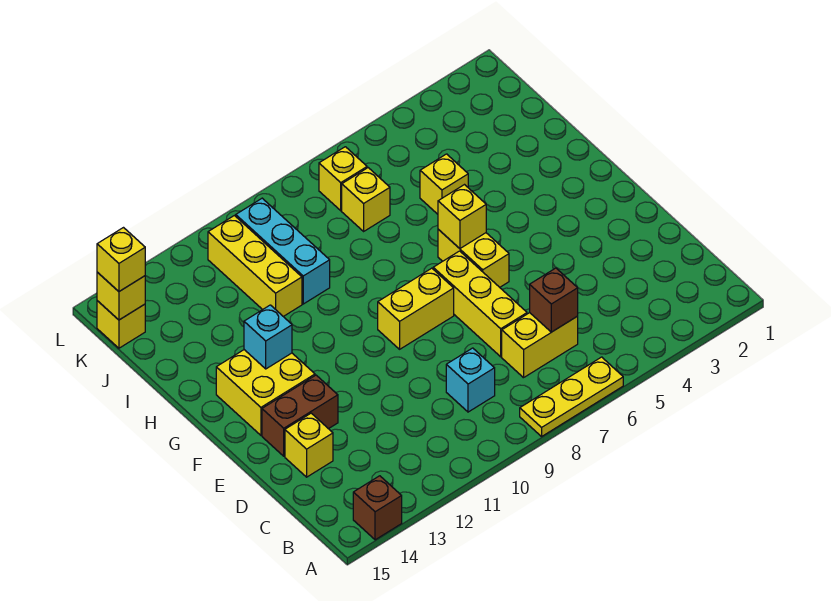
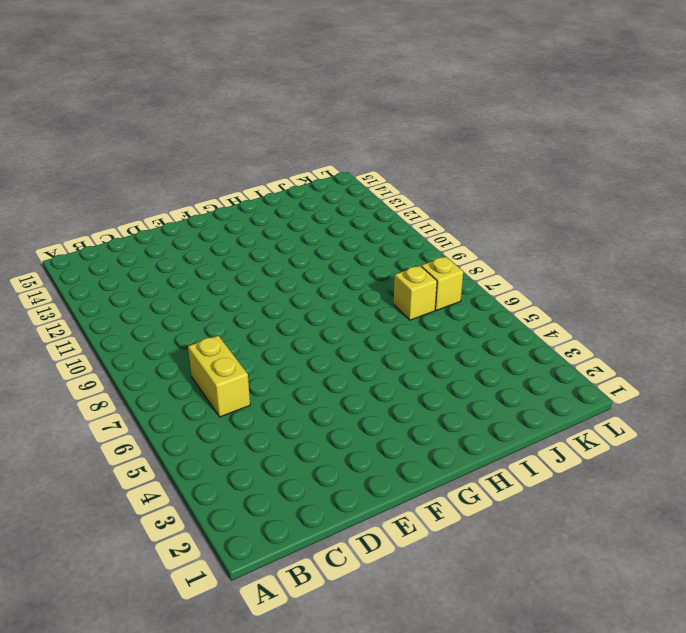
none -> yellow 1x3 plate [520,357,623,436]
none -> brown 1x1 brick [353,476,402,540]
none -> cyan 1x1 brick [446,348,495,412]

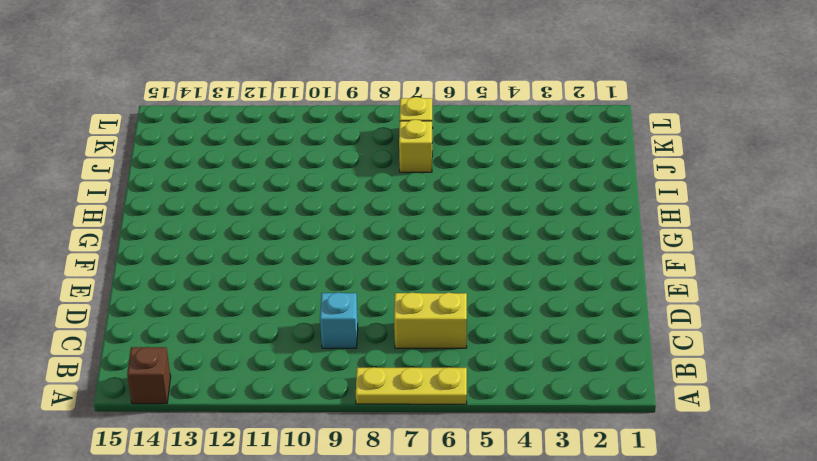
none -> yellow 1x3 brick [433,251,527,357]
none -> yellow 1x1 brick [285,413,333,477]
none -> brown 1x2 brick [262,375,338,456]

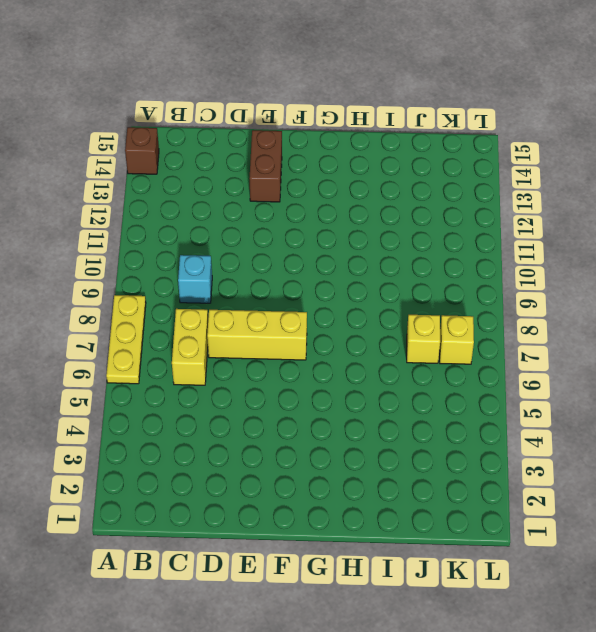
none -> yellow 1x1 brick [285,413,333,477]
none -> yellow 1x2 brick [438,230,509,287]
none -> yellow 1x2 brick [378,268,454,349]

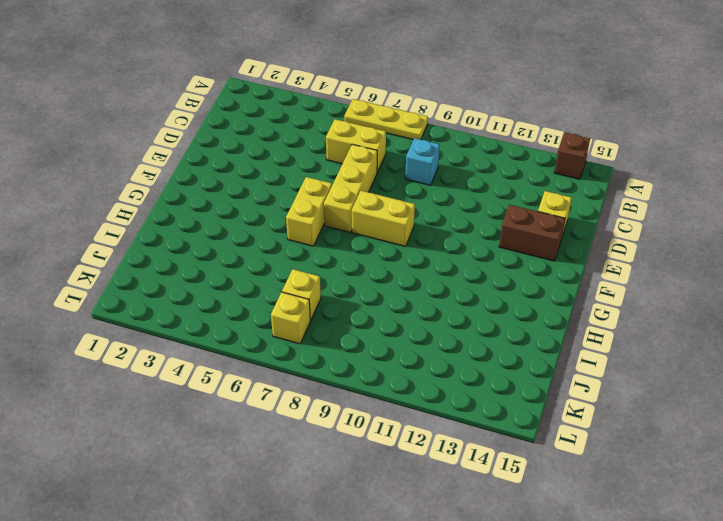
none -> yellow 2x2 brick [216,350,315,435]
none -> yellow 1x1 brick [420,154,468,214]
none -> cyan 1x3 brick [236,198,330,304]

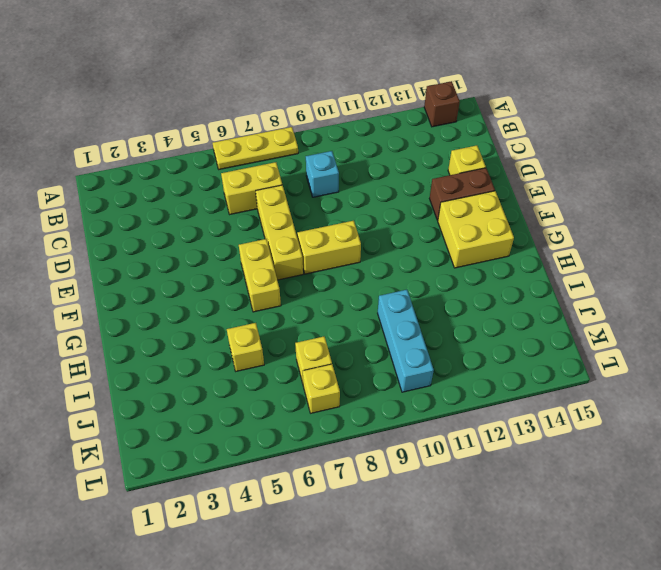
none -> yellow 1x3 brick [208,216,302,316]
none -> yellow 1x1 brick [97,301,145,348]
none -> brown 1x1 brick [530,268,578,332]

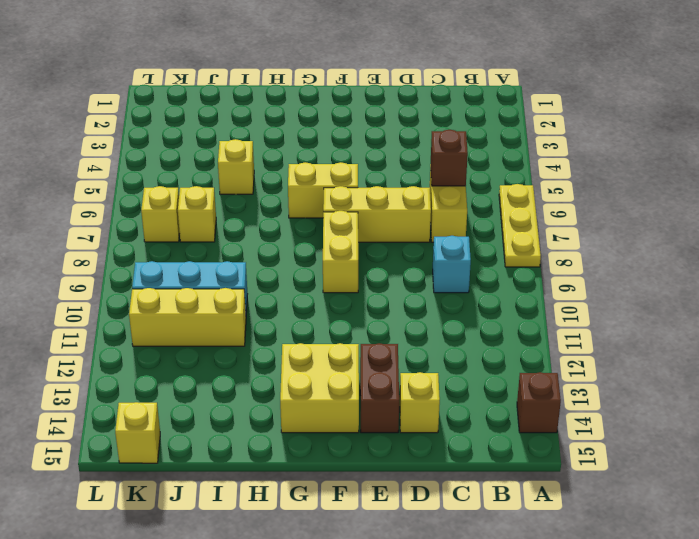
none -> yellow 1x1 brick [438,185,486,248]
none -> cyan 1x1 brick [244,305,292,369]
none -> yellow 1x1 brick [97,272,145,320]

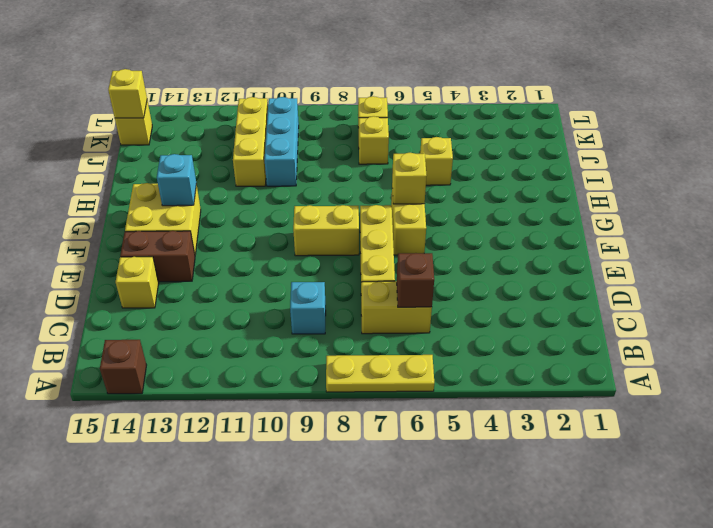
none -> yellow 1x1 brick [97,228,145,291]

